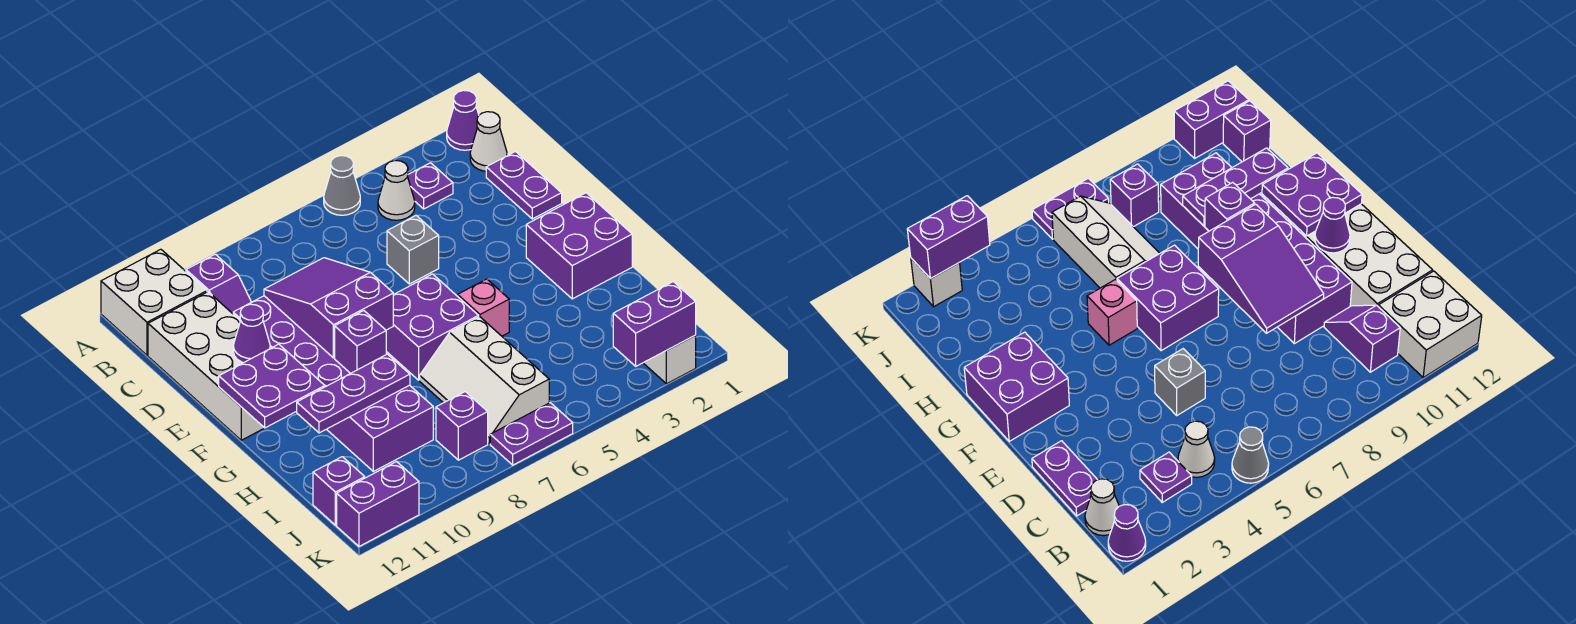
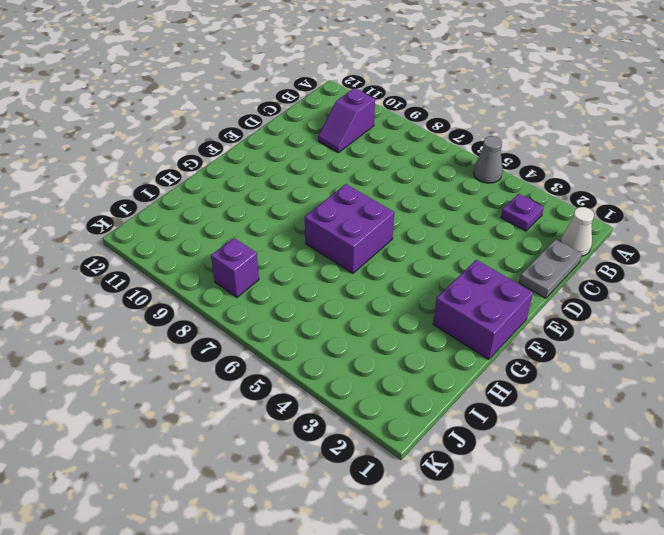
grey 1x2 plate [519,239,582,298] -> purple 1x2 plate [486,152,562,219]
none -> purple 1x1 cone [447,90,479,150]
none -> white 2x2 brick [101,249,207,355]
none -> white 1x1 cone [378,161,415,220]

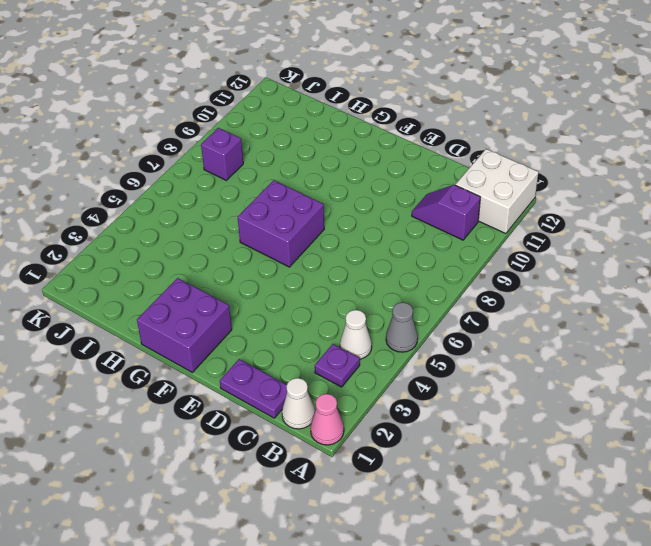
pink 1x1 cone [311,394,344,445] -> purple 1x1 cone [447,90,479,150]
none -> white 2x4 brick [148,292,264,440]
none -> grey 1x1 brick [387,216,439,284]
none -> purple 2x6 brick [233,296,433,471]

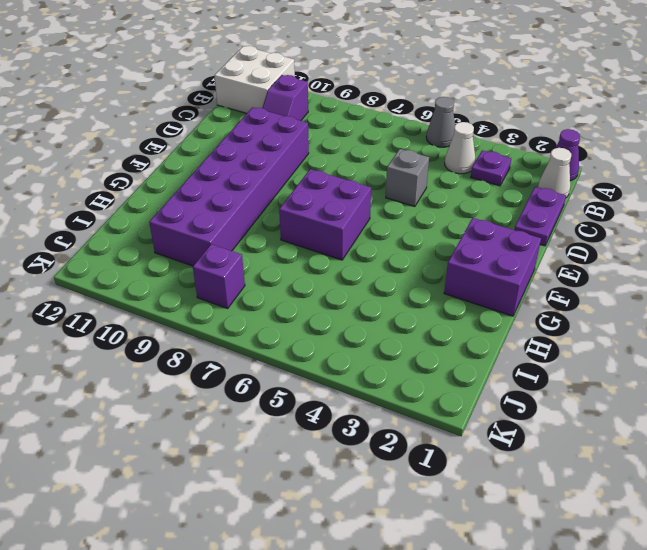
none -> white 2x4 brick [148,292,264,440]
none -> pink 1x1 brick [458,279,509,336]
none -> white 2x3 slope [420,317,549,444]

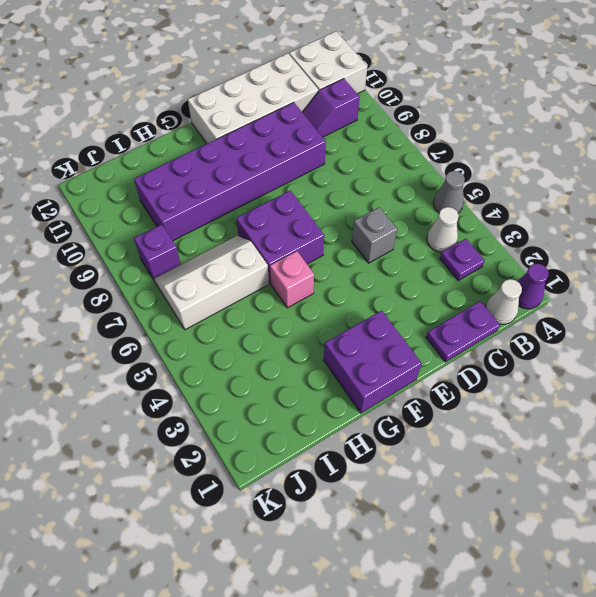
none -> purple 1x1 brick [313,457,365,525]
none -> white 1x1 brick [644,335,696,384]
none -> purple 1x2 plate [490,403,573,465]

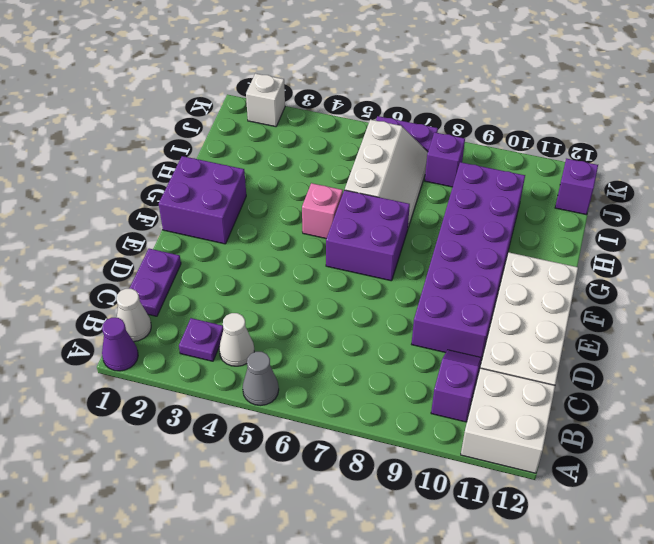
none -> grey 1x1 brick [387,216,439,284]
none -> purple 1x2 brick [337,462,419,546]
none -> purple 2x3 slope [264,258,393,358]

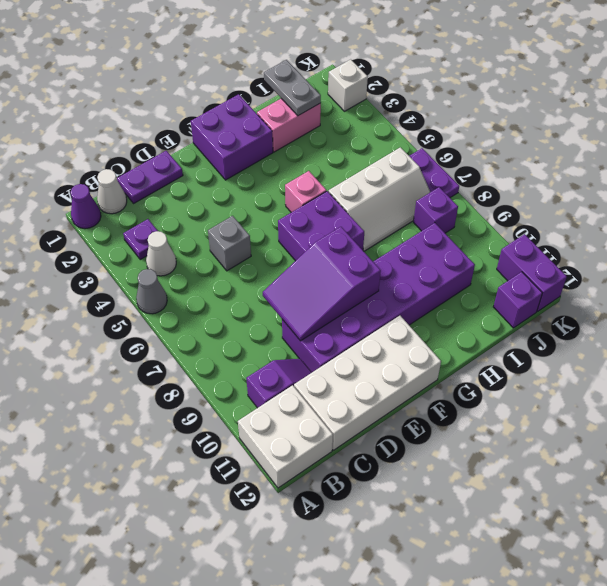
pink 1x2 brick [257,99,321,152] -> none
grey 1x2 plate [264,60,321,116] -> none
none -> purple 1x1 cone [233,304,270,363]
none -> purple 2x2 plate [219,344,325,428]
none -> purple 1x1 brick [335,311,386,373]

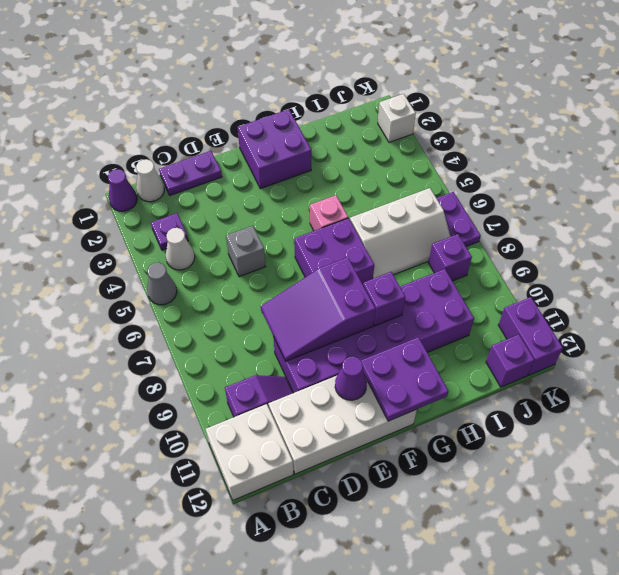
none -> purple 1x3 plate [297,354,410,433]
none -> purple 1x2 brick [613,282,696,366]

